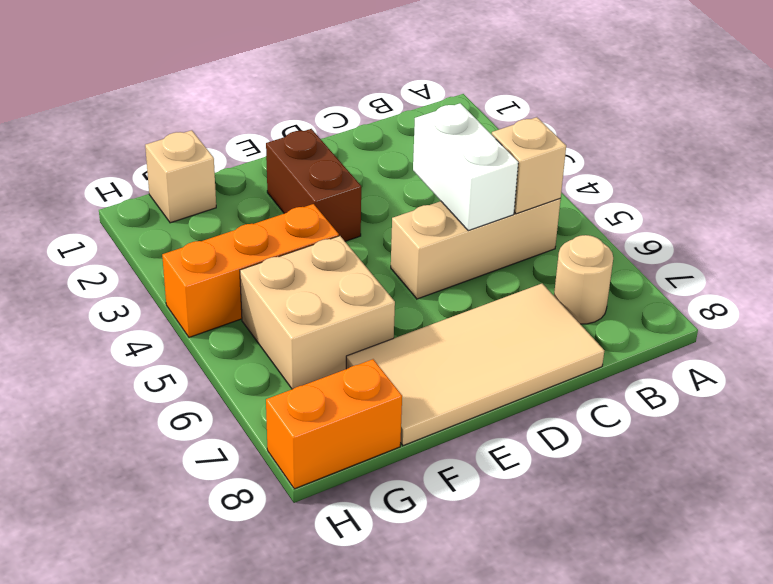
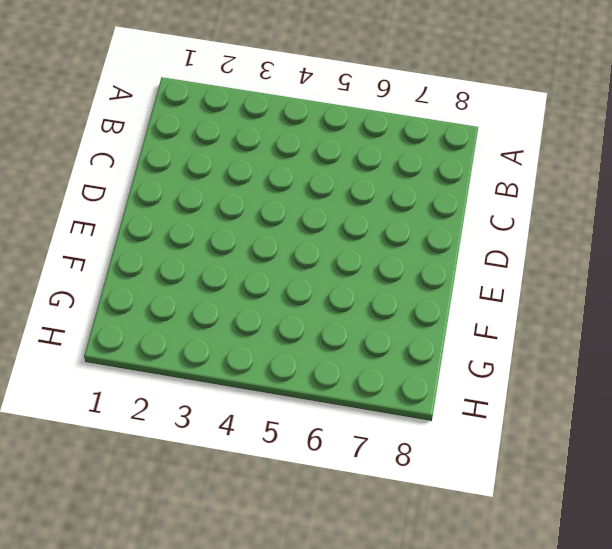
none -> tan 1x3 brick [391,199,561,299]
none -> tan 1x1 round brick [554,235,613,324]

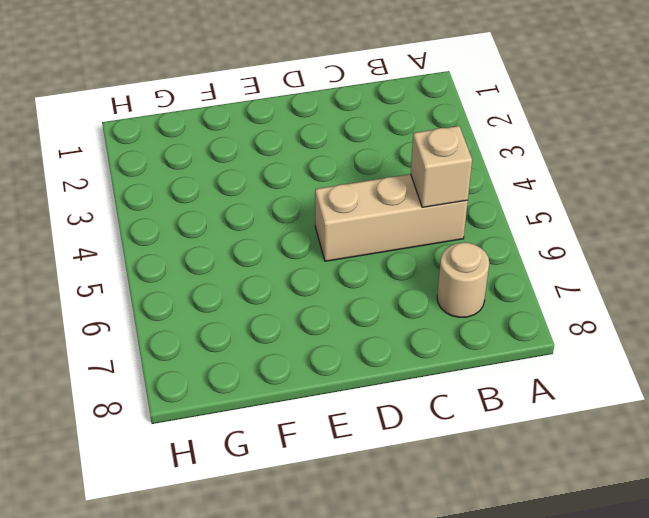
none -> tan 2x4 tile [346,284,604,446]
none -> brown 1x2 brick [266,129,361,241]

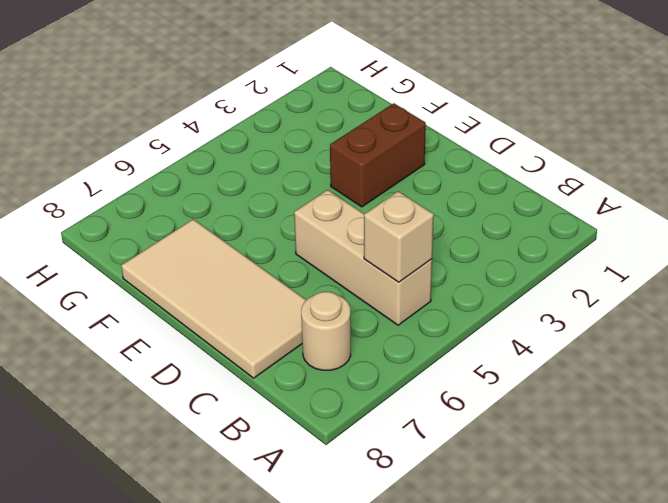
none -> orange 1x3 brick [162,204,339,337]
none -> tan 2x2 brick [240,236,395,389]

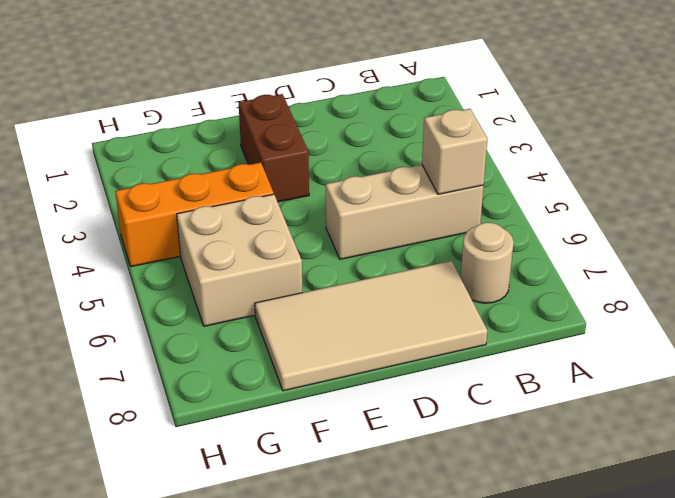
none -> tan 1x1 brick [145,130,216,223]
none -> orange 1x2 brick [266,359,402,489]

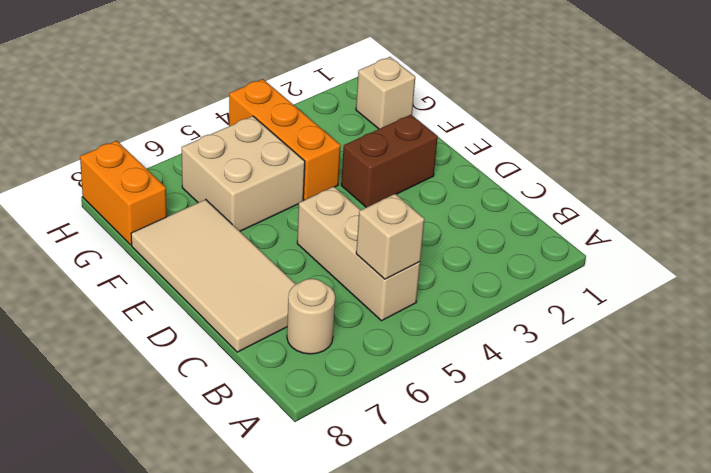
none -> white 1x2 brick [413,103,518,231]

